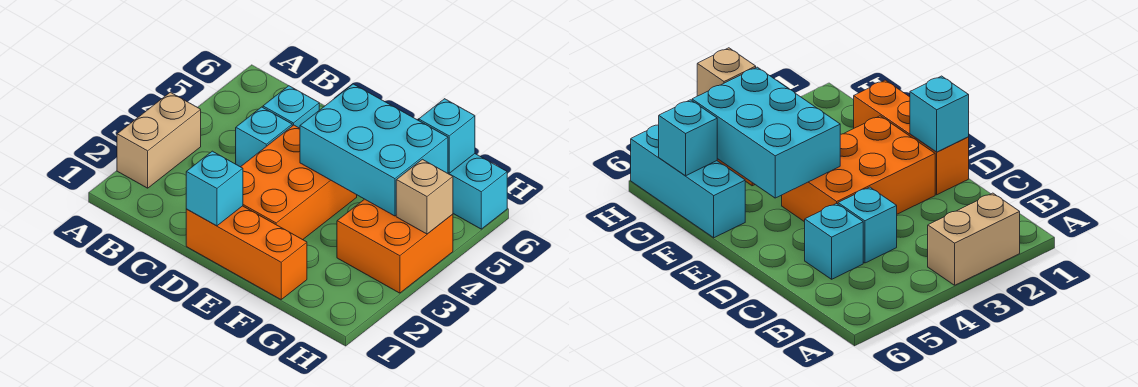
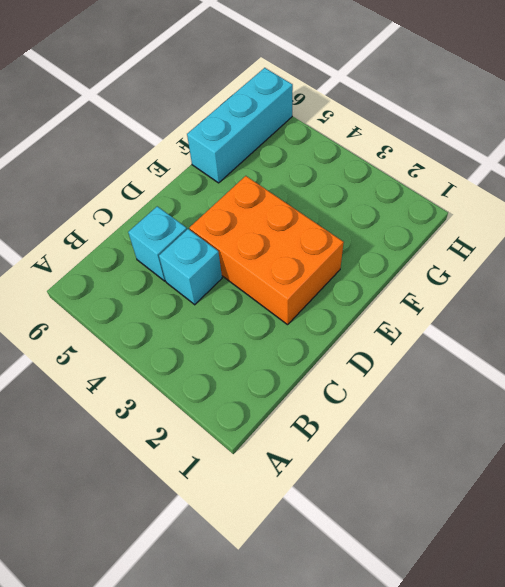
none -> tan 1x2 brick [117,92,201,188]
none -> orange 1x3 brick [186,206,307,299]

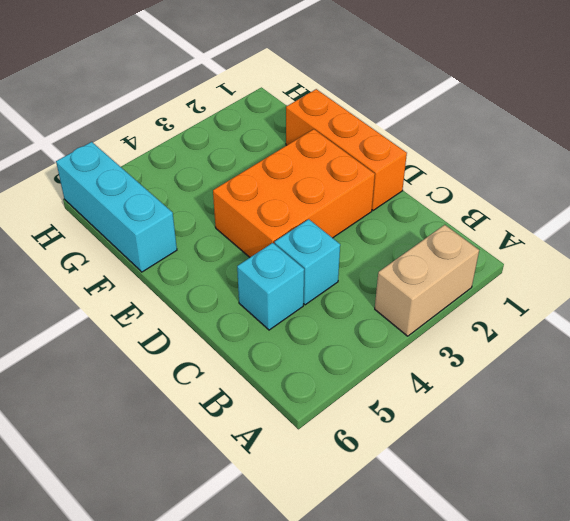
none -> orange 2x2 brick [337,199,453,293]
none -> cyan 1x1 brick [186,151,243,226]

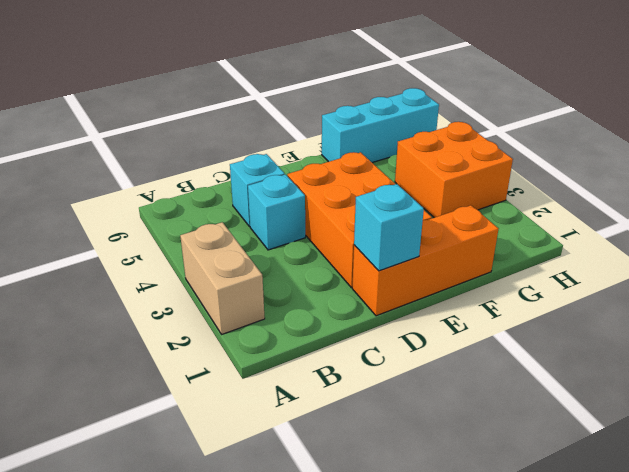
none -> cyan 2x3 brick [300,84,448,216]
none -> cyan 1x1 brick [419,99,475,173]

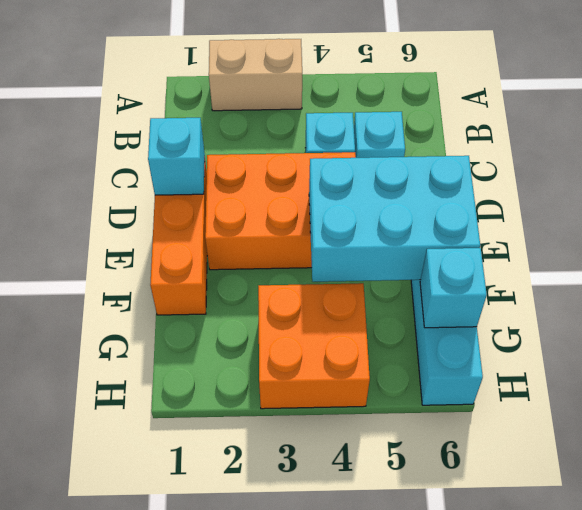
cyan 2x3 brick [309,156,480,282] -> cyan 2x3 brick turned to [300,84,448,216]
none -> tan 1x1 brick [396,159,453,234]

